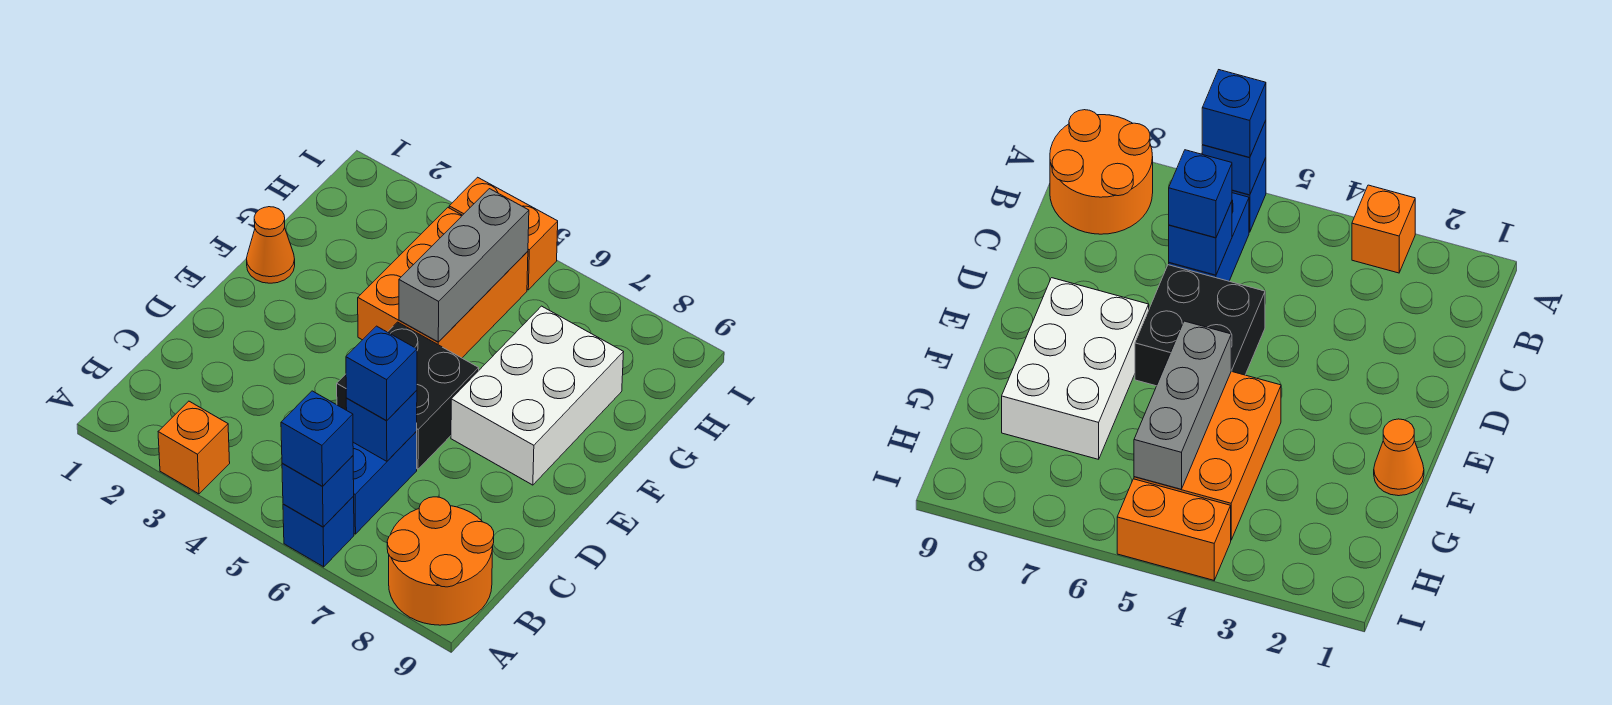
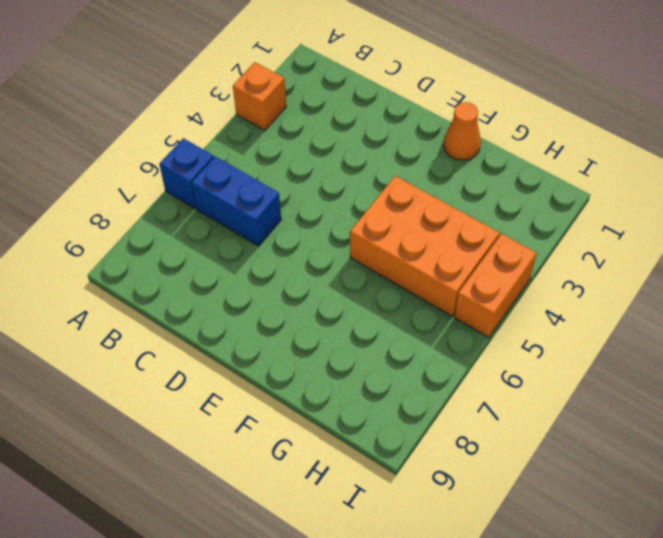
none -> orange 2x2 round brick [387,497,494,625]
none -> black 2x2 brick [337,322,479,469]
none -> white 2x3 brick [451,306,623,485]

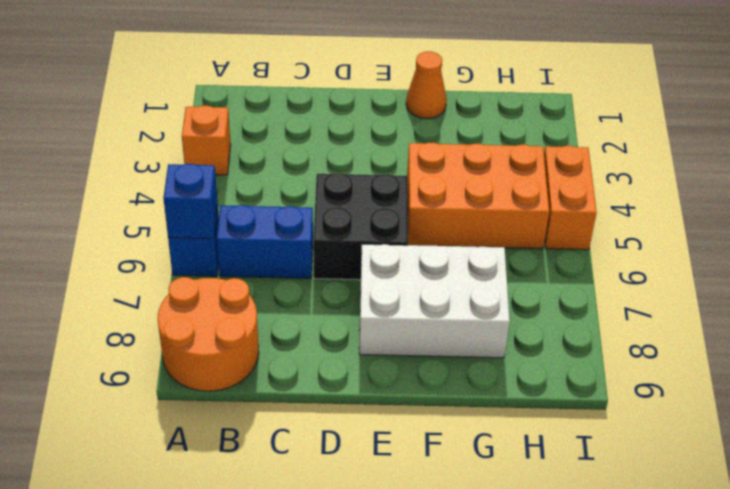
none -> blue 1x1 brick [346,390,417,461]
none -> grey 1x3 brick [399,189,529,342]
none -> blue 1x1 brick [281,391,353,486]

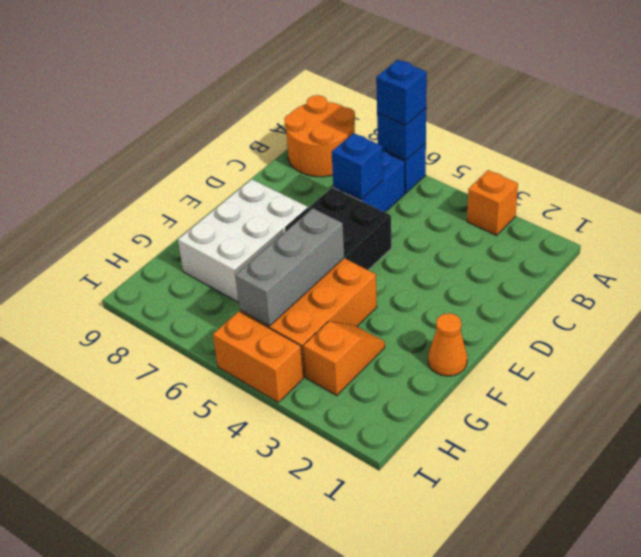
orange 1x2 slope [303,321,385,396] -> none
none -> blue 1x1 brick [346,326,417,420]

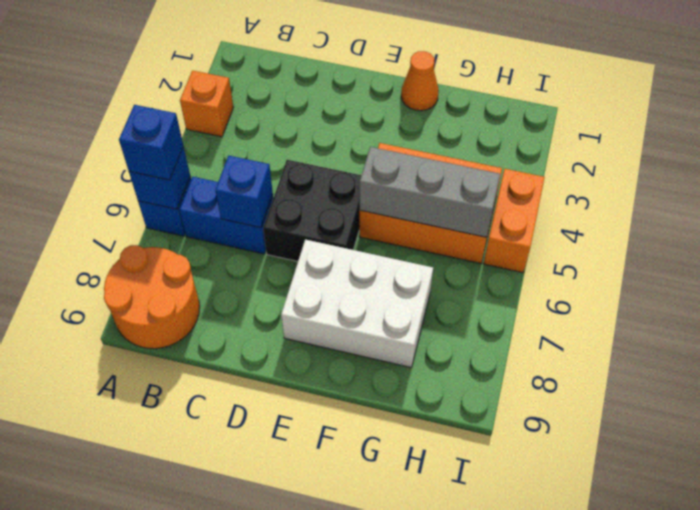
none -> blue 1x1 brick [346,326,417,420]

